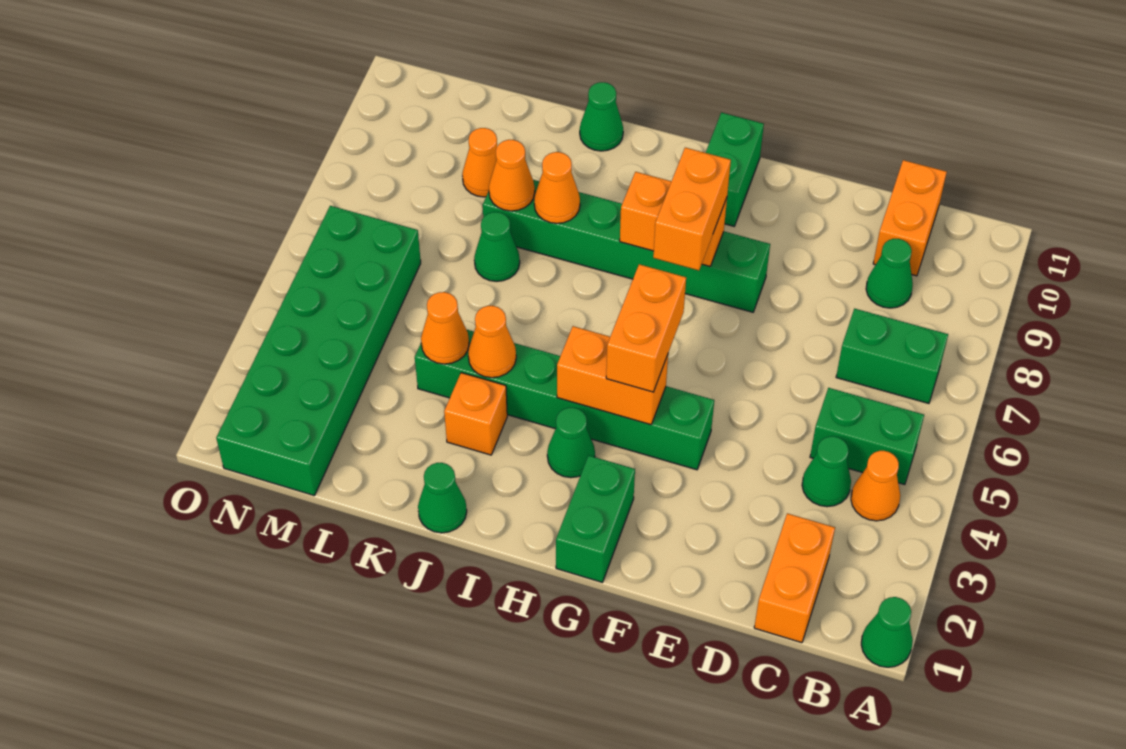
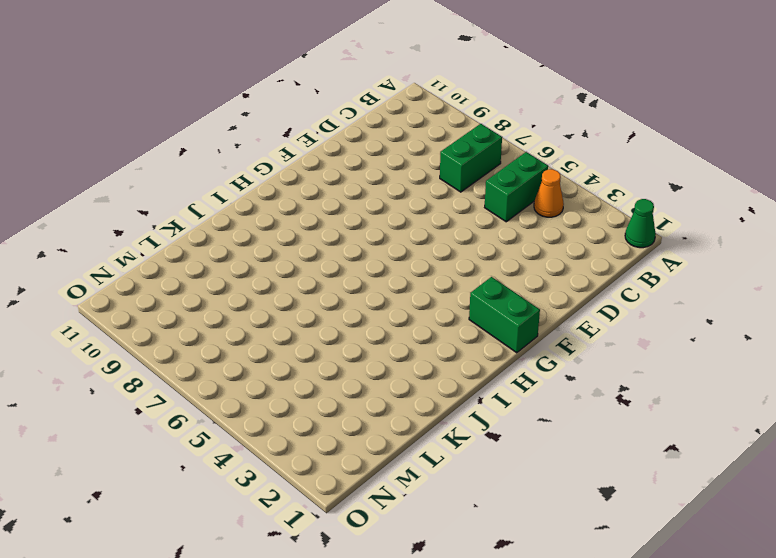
none -> orange 1x2 brick [754,513,835,643]
none -> green 1x1 cone [802,436,851,507]
none -> green 1x1 cone [866,239,913,308]

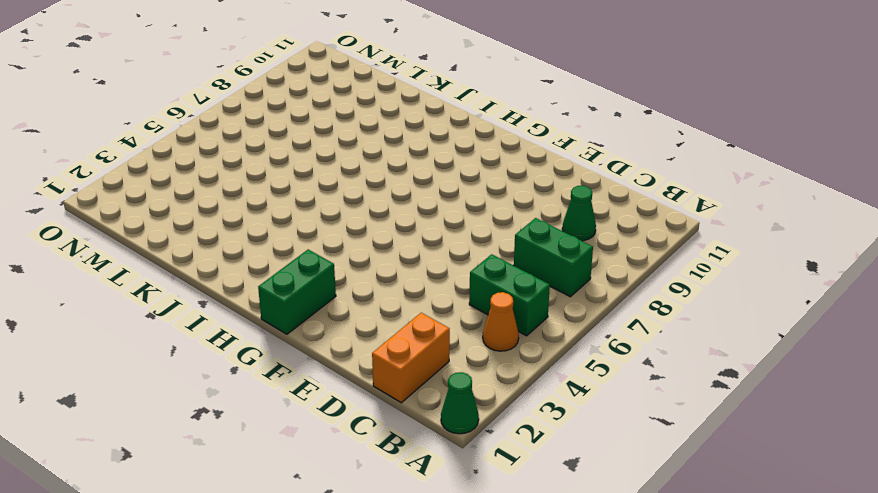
none -> green 1x1 cone [802,436,851,507]
none -> orange 1x2 brick [873,160,947,276]
none -> green 1x6 brick [415,330,714,470]

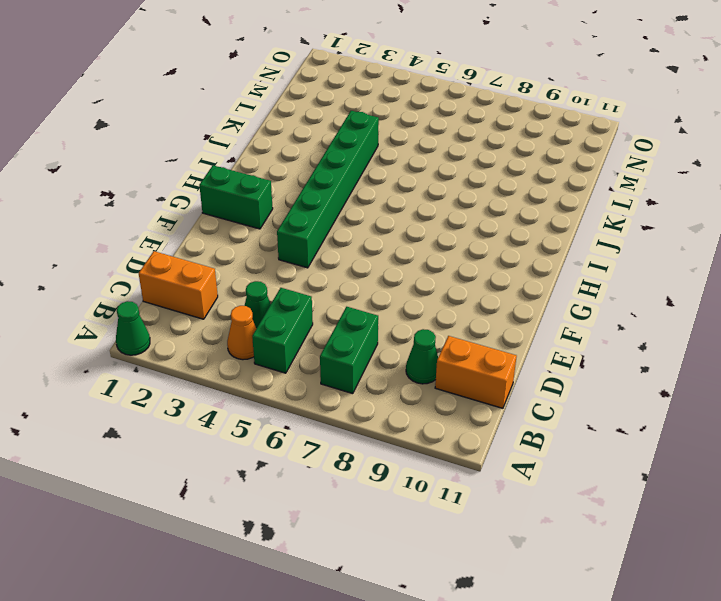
none -> green 1x6 brick [483,180,770,312]
none -> green 1x2 brick [706,112,764,226]
none -> green 1x1 cone [547,408,595,478]

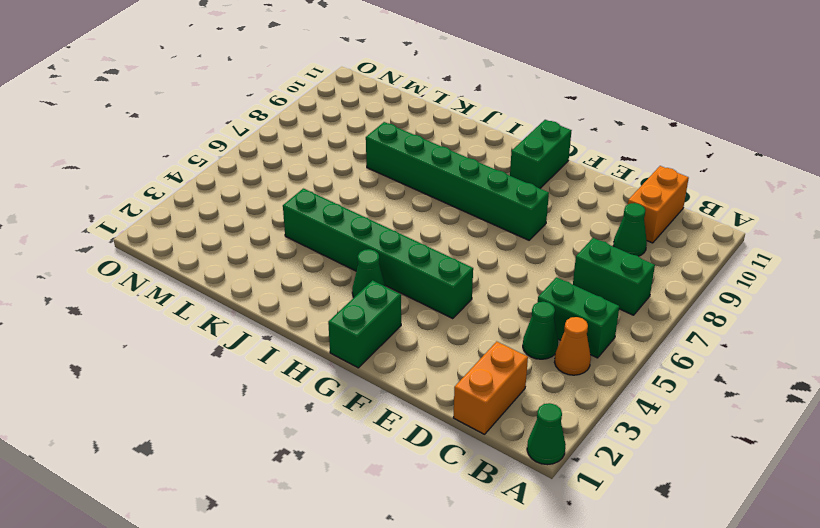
none -> green 1x1 cone [418,463,467,533]
none -> orange 1x1 brick [444,373,507,455]
none -> green 1x1 cone [580,82,623,151]

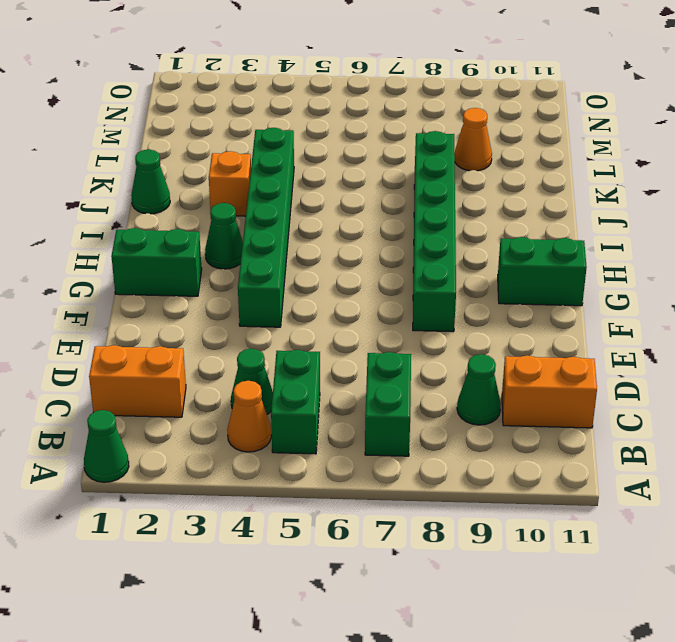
none -> green 1x1 cone [580,82,623,151]
none -> green 1x1 cone [474,212,520,281]
none -> green 2x6 brick [216,206,421,496]

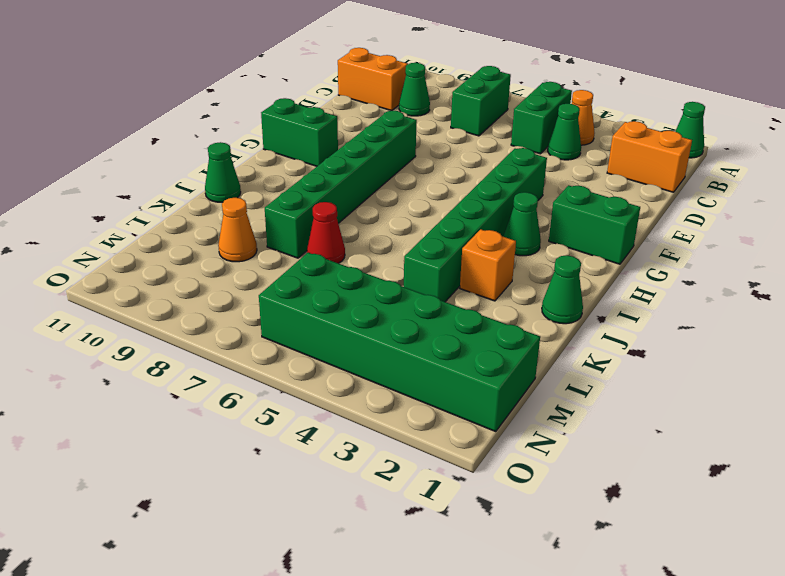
red 1x1 cone [307,202,345,263] -> green 1x1 cone [474,212,520,281]
none -> orange 1x2 brick [557,326,668,425]
none -> orange 1x2 brick [620,172,727,266]
none -> orange 1x1 cone [468,306,516,378]

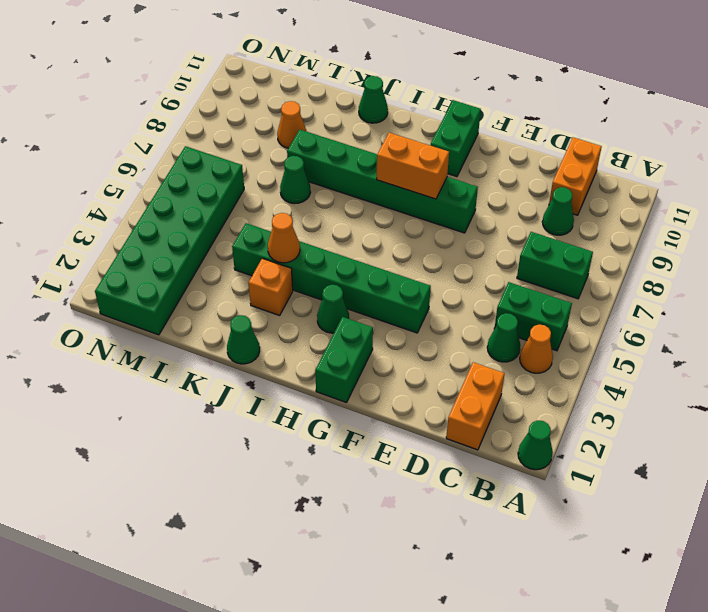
none -> orange 1x2 brick [557,326,668,425]
none -> orange 1x1 cone [534,152,580,223]
none -> orange 1x1 cone [421,292,469,364]

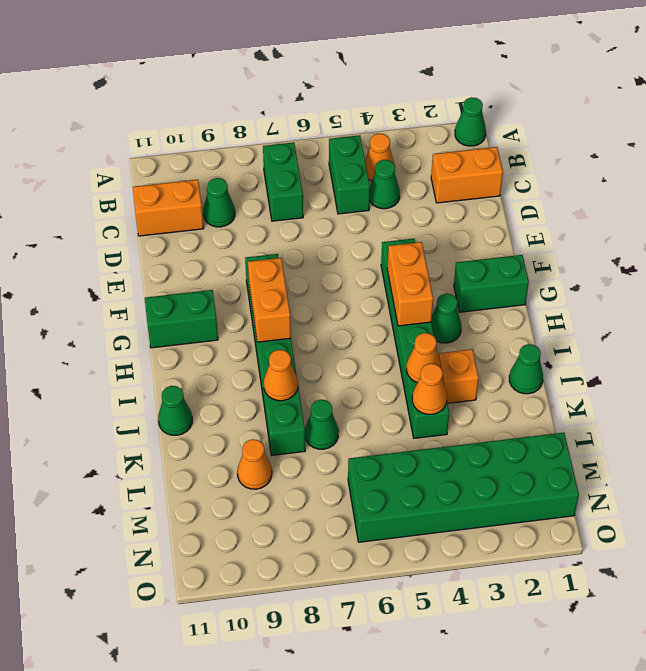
none -> orange 1x1 cone [489,140,535,211]
none -> orange 1x2 brick [606,264,686,392]
none -> orange 1x2 brick [653,148,731,270]

